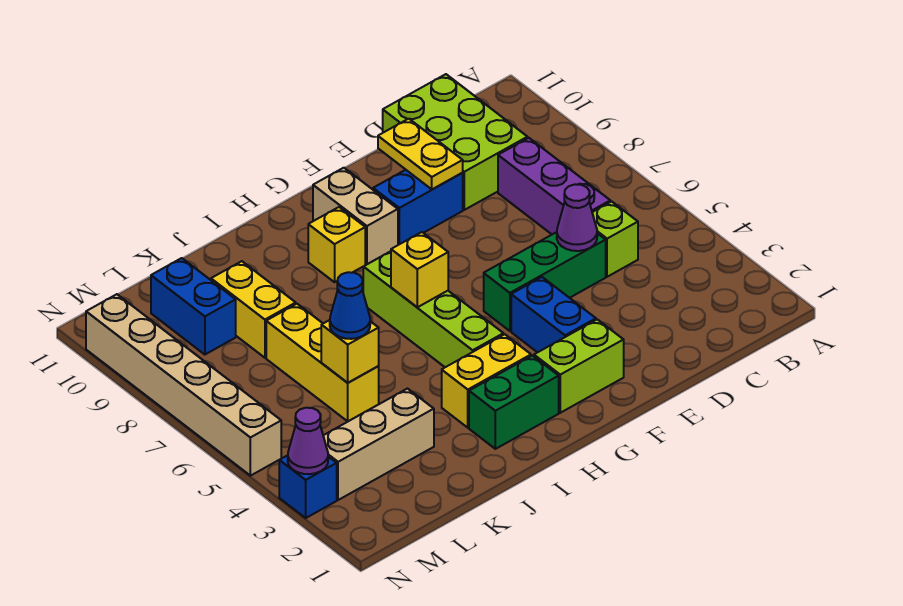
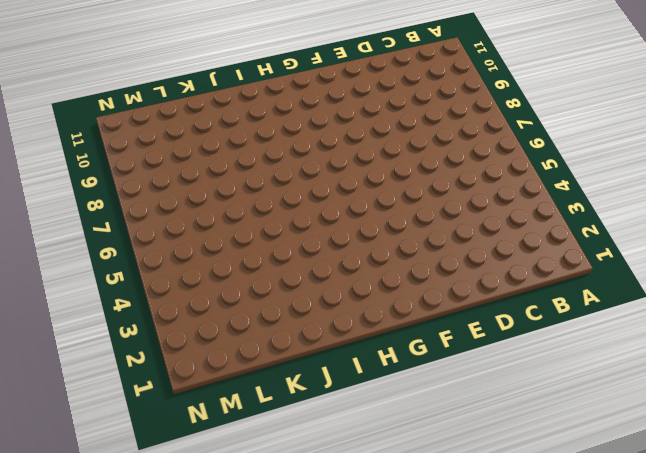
none -> lime 1x1 brick [592,201,638,277]
none -> purple 1x3 brick [498,138,610,234]
none -> lime 2x3 brick [383,74,528,210]

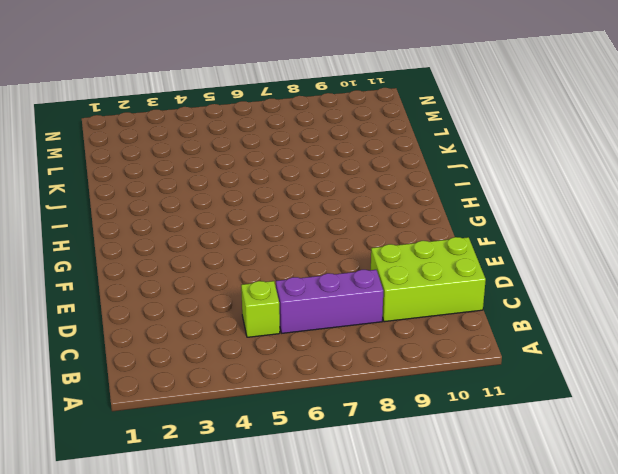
none -> green 1x3 brick [484,232,606,331]
none -> blue 1x2 brick [373,170,463,245]
none -> lime 1x2 brick [534,319,624,413]

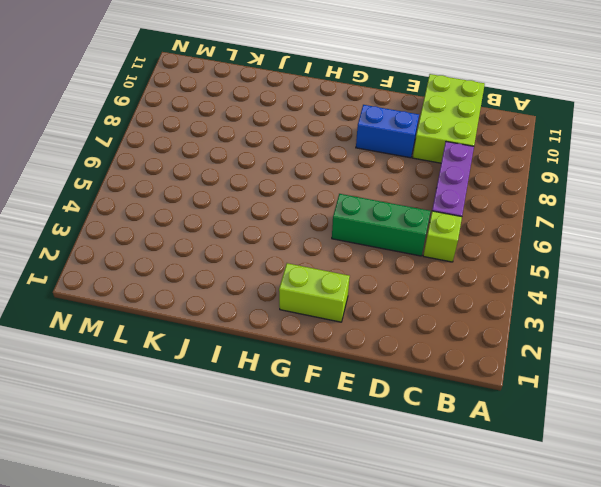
none -> blue 1x2 brick [511,277,596,352]
none -> tan 1x2 brick [313,168,398,264]
none -> green 1x2 brick [469,356,559,449]

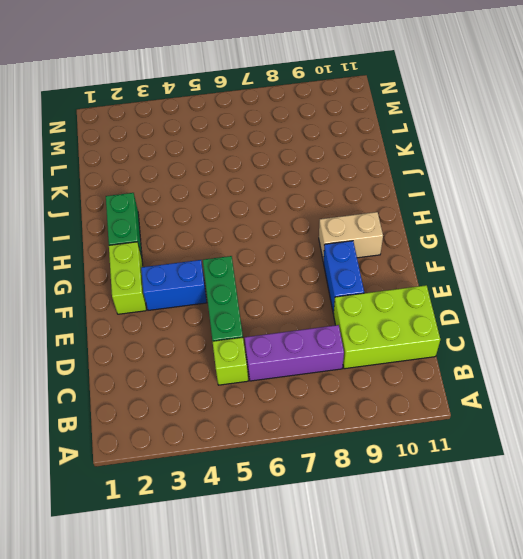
none -> yellow 1x2 brick [442,334,531,428]
none -> lime 1x4 brick [363,251,504,367]
none -> yellow 1x1 brick [308,207,365,282]

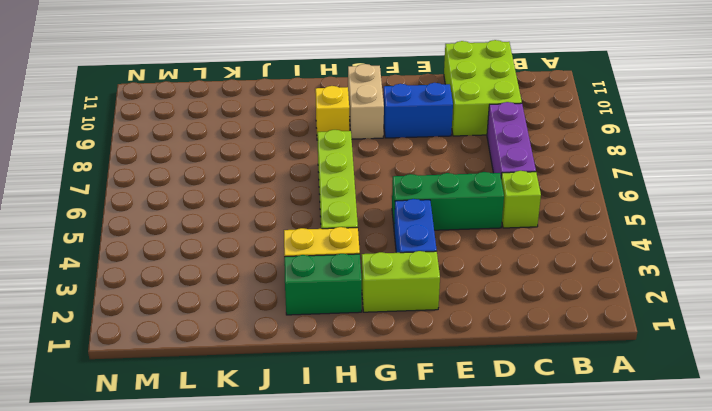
none -> tan 1x3 brick [323,389,434,500]
none -> yellow 1x3 brick [266,304,379,421]
none -> yellow 1x2 brick [211,261,296,358]

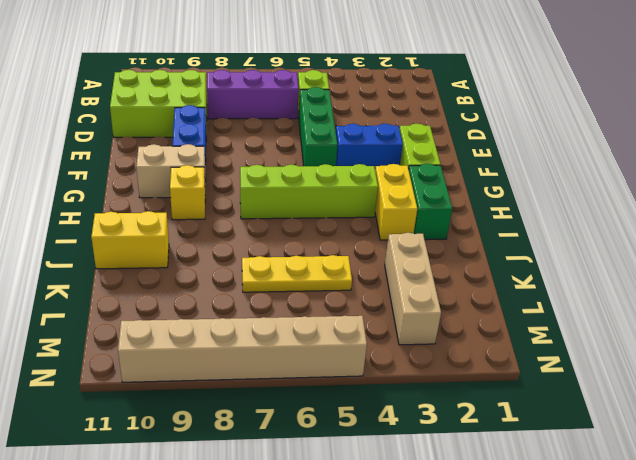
yellow 1x2 brick [91,211,169,269] -> yellow 1x2 brick moved to [211,261,296,358]
yellow 1x3 plate [242,255,352,292] -> yellow 1x3 brick [266,304,379,421]
none -> blue 1x2 brick [151,258,236,355]
none -> blue 1x1 brick [279,456,337,518]
none -> purple 1x1 cone [557,184,597,251]

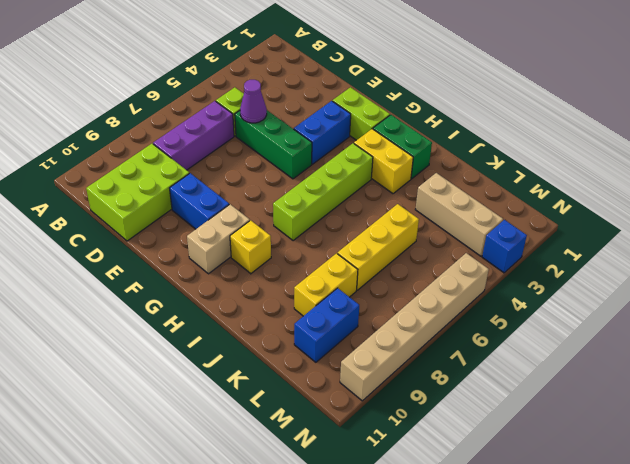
none -> yellow 1x2 plate [378,119,463,189]
none -> yellow 1x1 brick [391,232,448,307]
none -> yellow 1x1 brick [321,320,379,383]

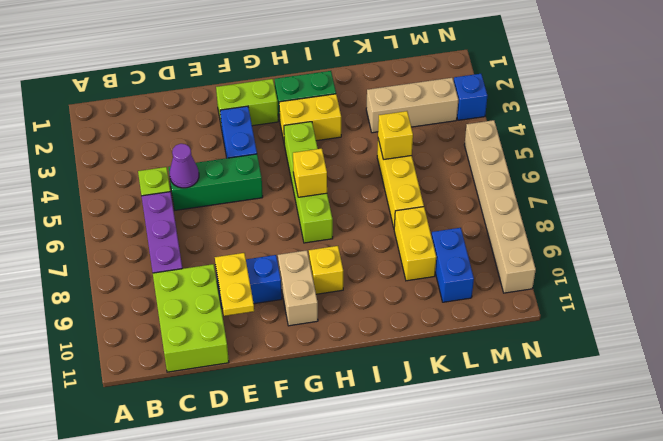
none -> purple 1x1 cone [288,408,328,474]
none -> blue 1x1 cone [330,272,370,339]

